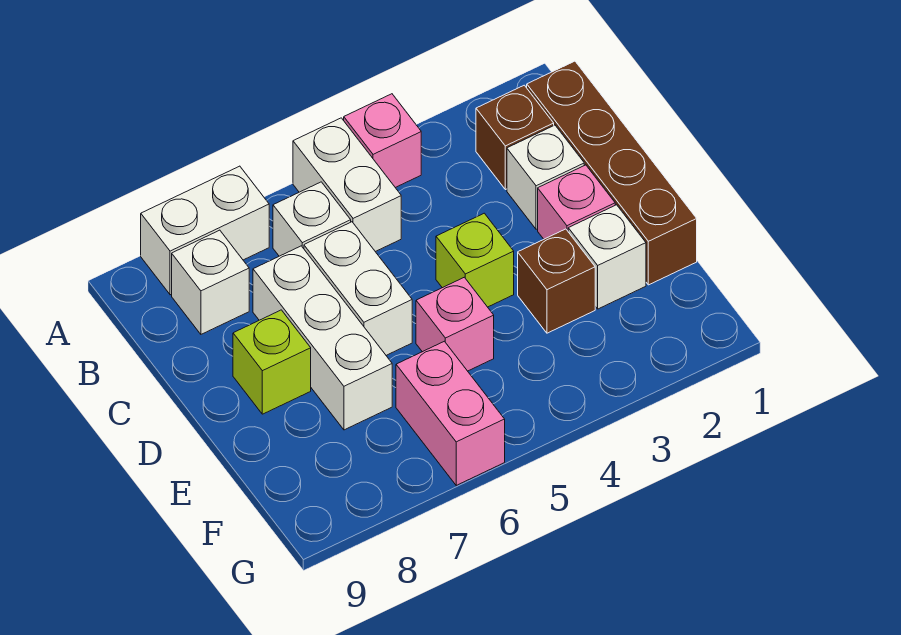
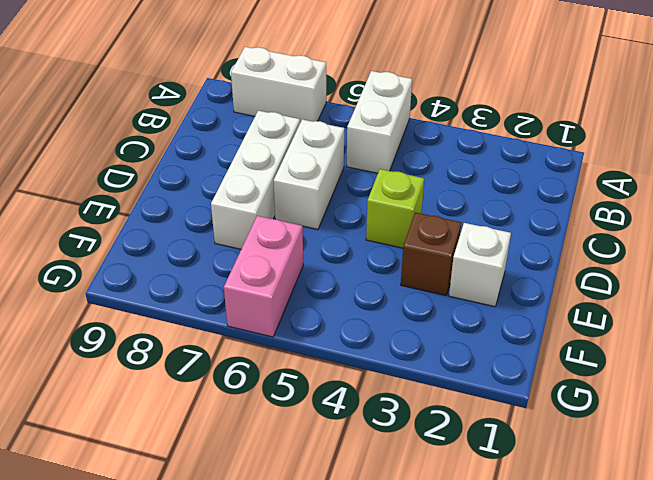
none -> pink 1x1 brick [344,94,421,188]
none -> brown 1x4 brick [527,61,697,285]
none -> brown 1x1 brick [476,85,554,190]

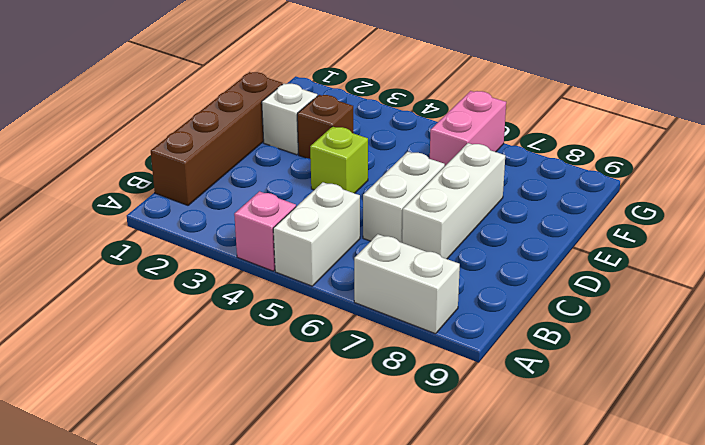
none -> brown 1x1 brick [476,85,554,190]
none -> white 1x1 brick [273,182,351,256]
none -> white 1x1 brick [172,230,249,334]

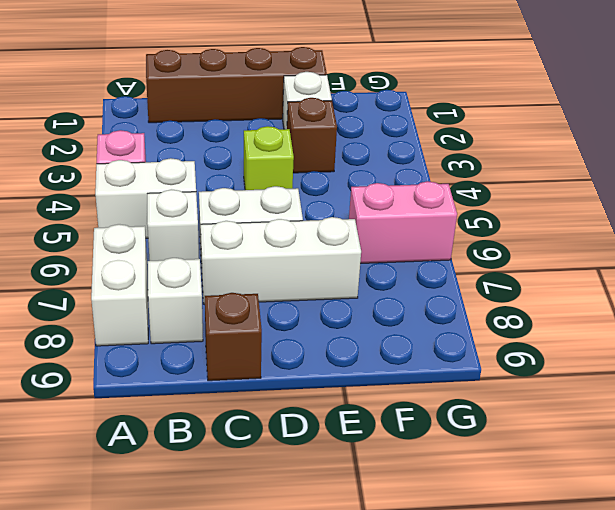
brown 1x1 brick [205,293,262,381] -> brown 1x1 brick moved to [476,85,554,190]
none -> white 1x1 brick [507,125,584,229]
none -> pink 1x1 brick [538,165,615,239]
none -> lime 1x1 brick [233,310,311,414]

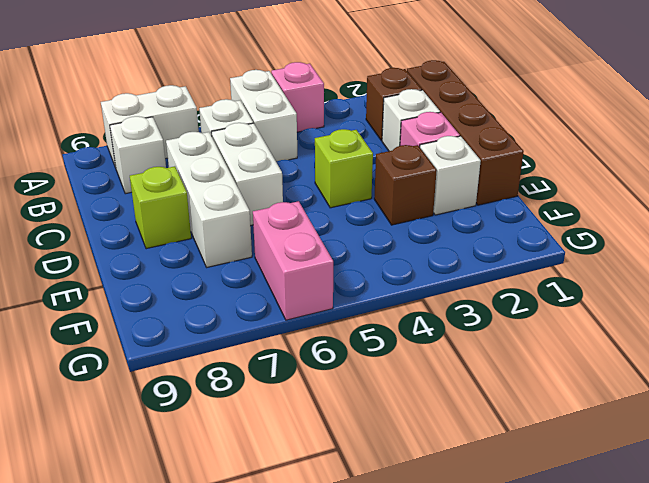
none -> pink 1x1 brick [416,277,494,371]

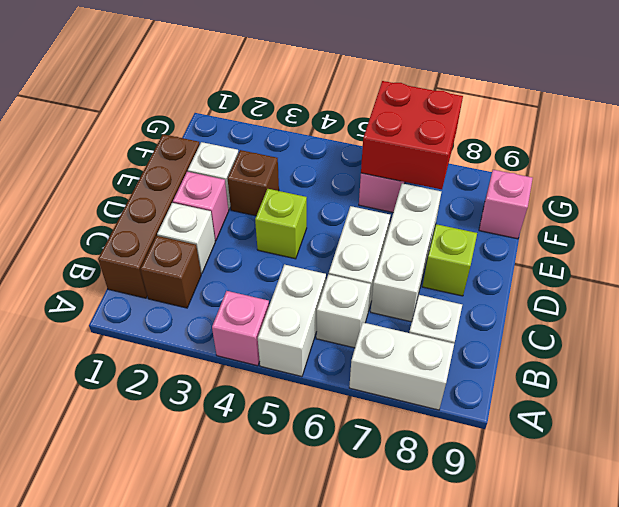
red 2x2 brick [361,81,463,189] -> none
pink 1x1 brick [479,170,533,239] -> pink 1x1 brick moved to [416,277,494,371]

